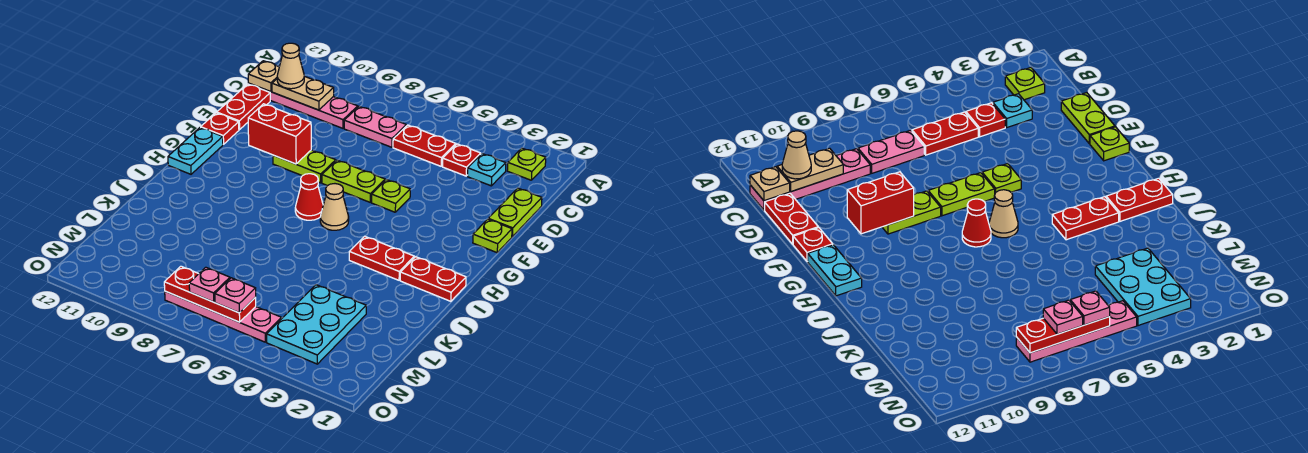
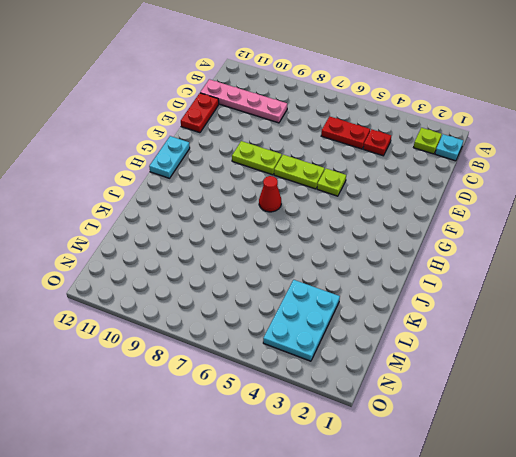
cyan 1x1 plate [435,134,463,161] -> cyan 1x1 plate moved to [468,154,506,186]
none -> pink 1x2 plate [344,107,406,147]
none -> lime 1x2 plate [488,188,542,237]
none -> lime 1x1 plate [473,219,512,253]

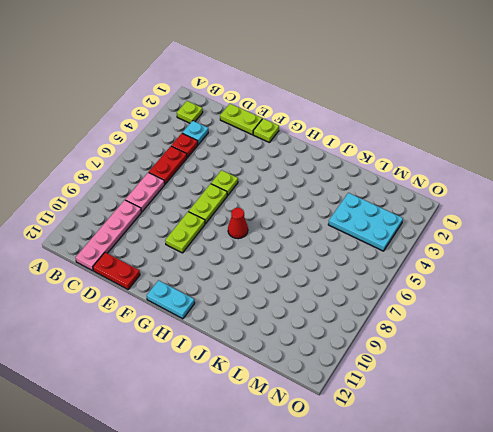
none -> red 1x1 plate [201,113,239,144]
none -> tan 1x1 cone [320,184,349,230]
none -> red 1x2 plate [400,257,466,301]

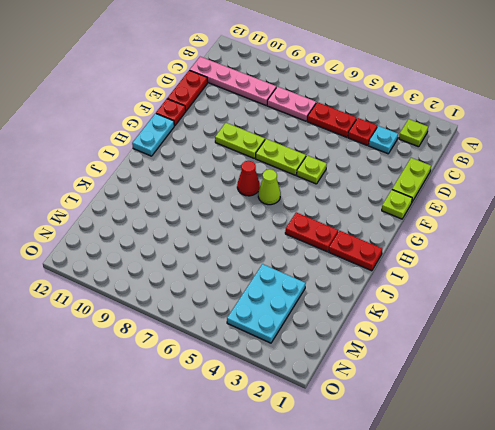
lime 1x1 cone [258,169,281,205] -> tan 1x1 cone [320,184,349,230]
none -> pink 1x4 plate [165,291,281,342]
none -> tan 1x2 plate [272,76,334,110]
none -> tan 1x1 plate [248,61,279,92]

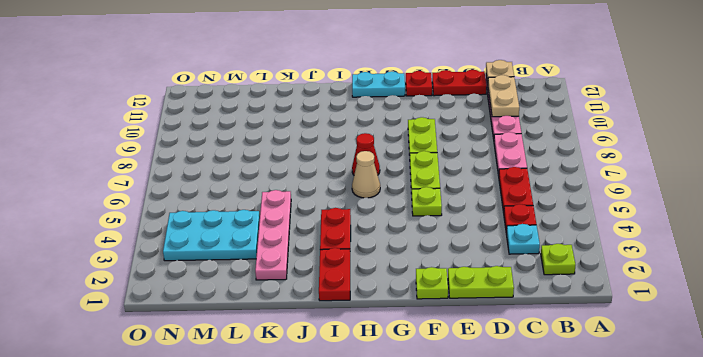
pink 1x4 plate [255,190,291,280] -> pink 1x4 plate moved to [165,291,281,342]
none -> red 1x2 brick [248,104,311,164]
none -> red 1x3 plate [164,266,256,322]
none -> tan 1x1 cone [277,43,304,89]

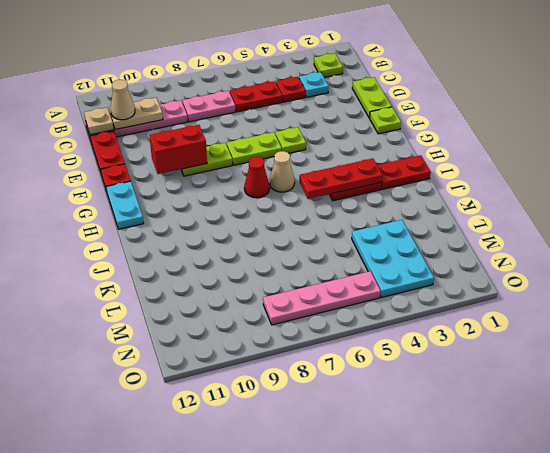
red 1x3 plate [299,158,382,199] -> red 1x3 plate moved to [164,266,256,322]
none -> pink 1x1 plate [215,278,256,313]
none -> pink 1x1 plate [189,267,230,302]

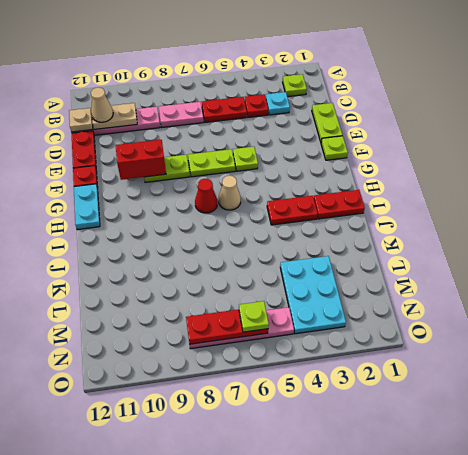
lime 1x1 plate [239,301,269,332] -> pink 1x1 plate [215,278,256,313]
none -> pink 1x1 plate [189,267,230,302]

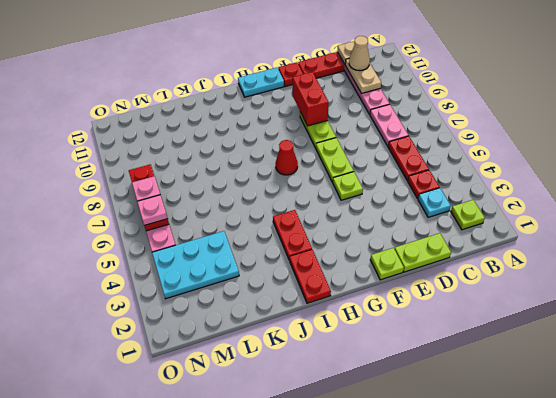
none -> tan 1x1 cone [320,184,349,230]

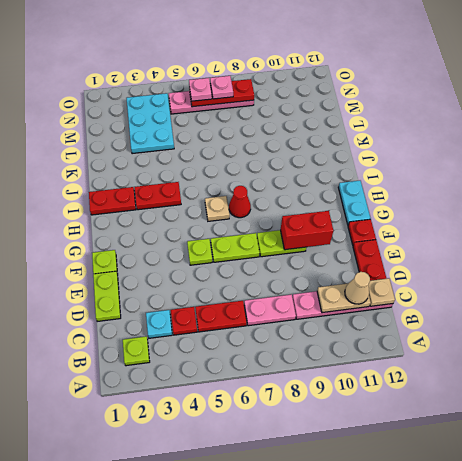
tan 1x1 plate [205,196,230,221] -> tan 1x1 cone [320,184,349,230]

